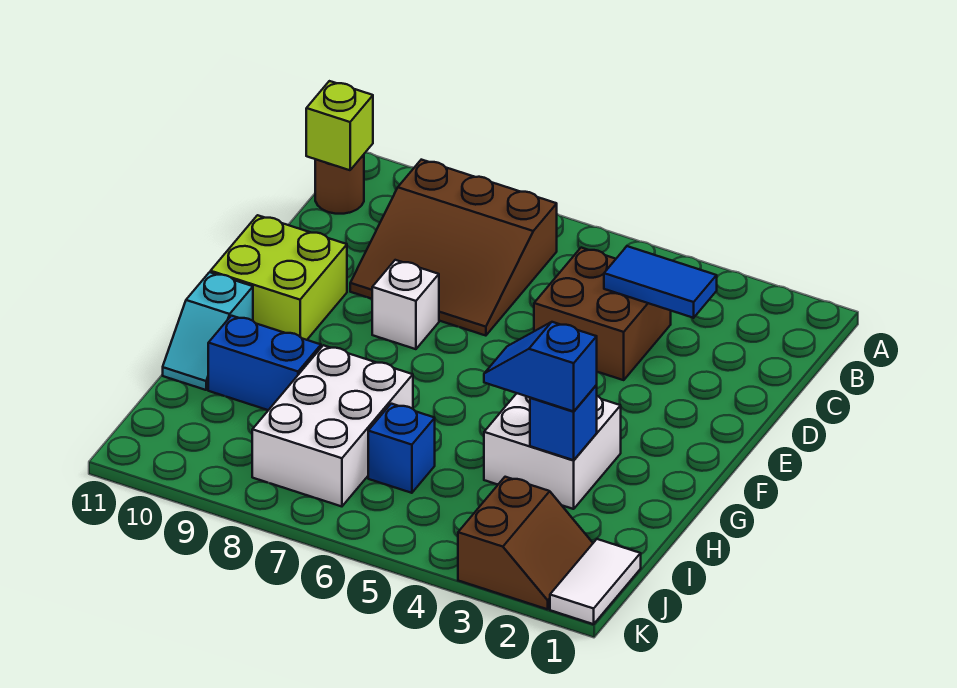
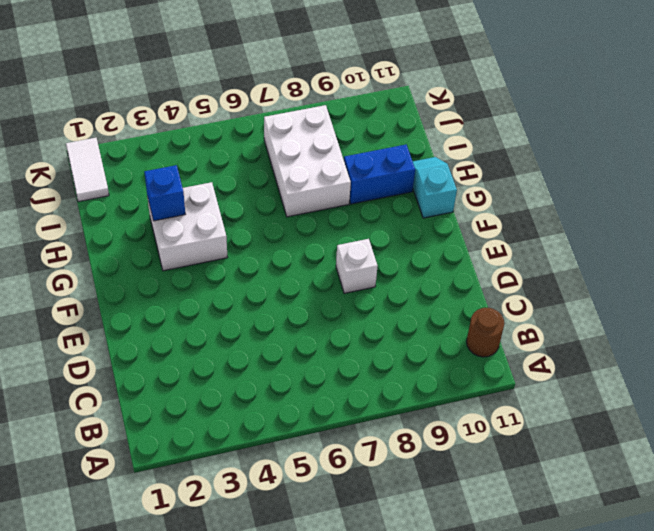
none -> brown 3x3 slope [350,160,557,336]
none -> brown 2x2 brick [534,248,671,380]
none -> lime 2x2 brick [211,215,347,340]

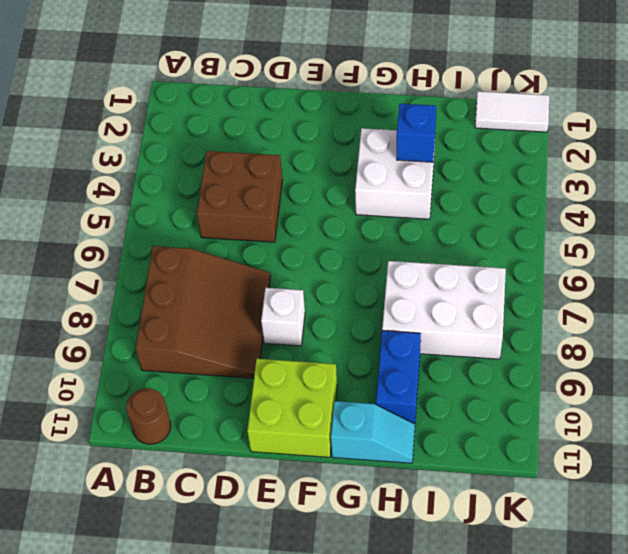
none -> blue 1x1 brick [368,404,435,493]
none -> brown 2x2 slope [458,477,593,609]
none -> lime 1x1 brick [306,81,373,170]

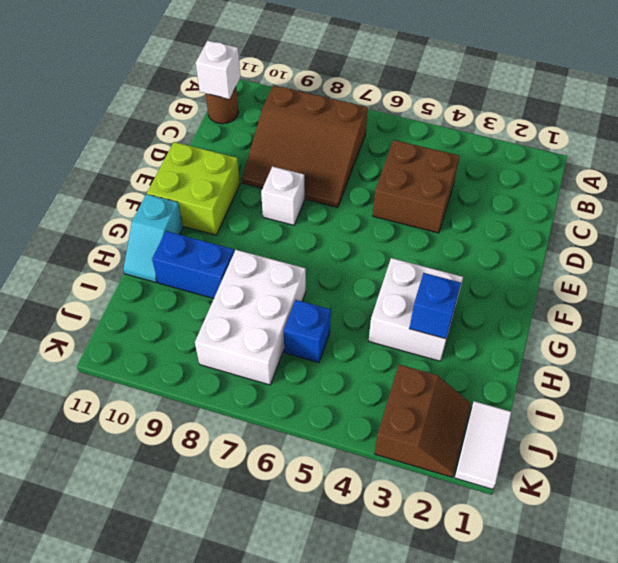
white 1x1 brick [196,41,240,99] -> lime 1x1 brick [306,81,373,170]
none -> blue 1x2 tile [604,246,717,318]
none -> blue 1x2 slope [484,322,597,411]

